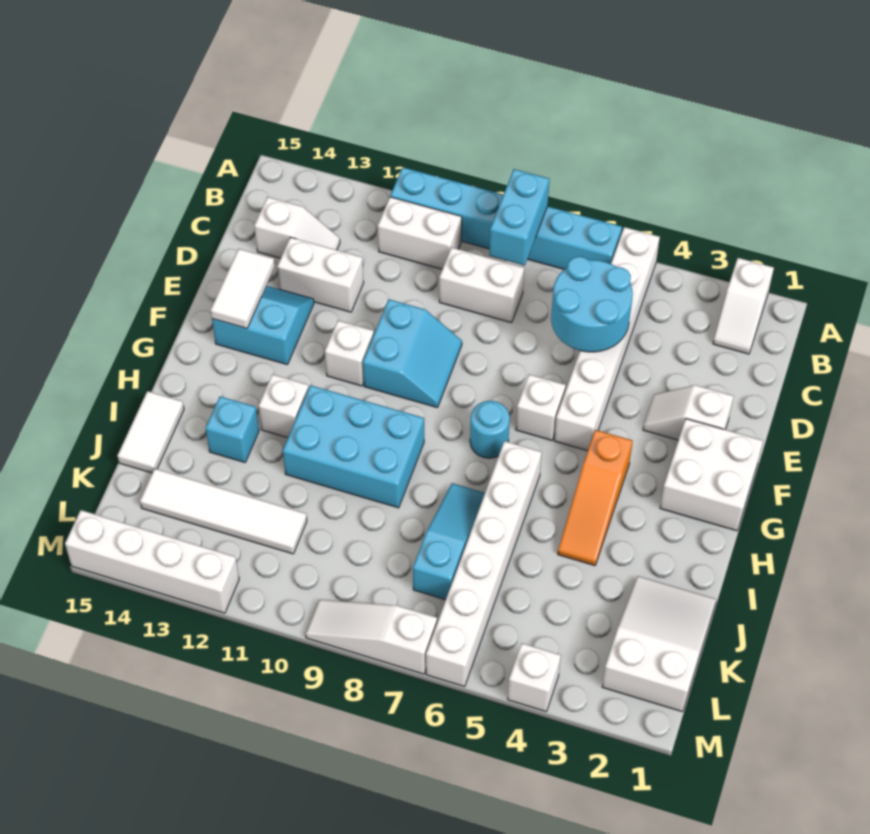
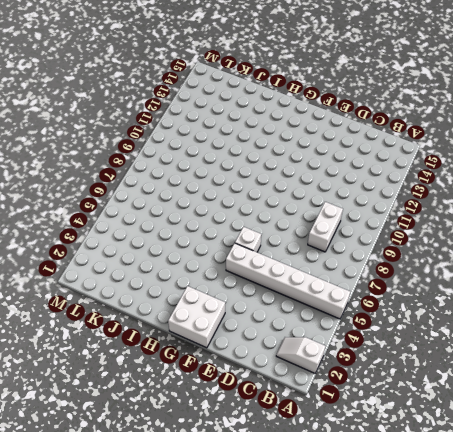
none -> cyan 1x6 brick [390,167,622,269]
none -> white 1x2 brick [378,197,462,269]
none -> white 1x2 slope [254,197,340,258]

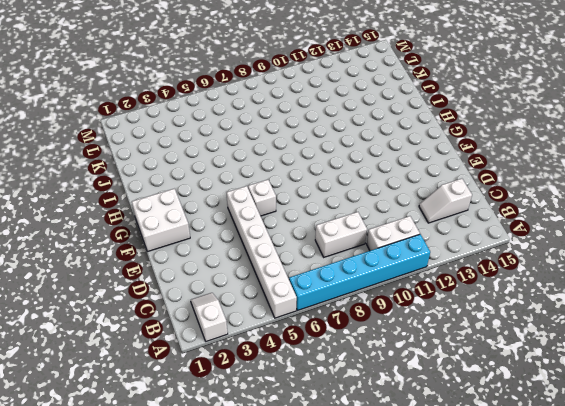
none -> white 1x2 brick [277,237,364,312]
none -> white 1x2 slope [643,385,734,440]
none -> cyan 2x2 slope [363,299,462,408]

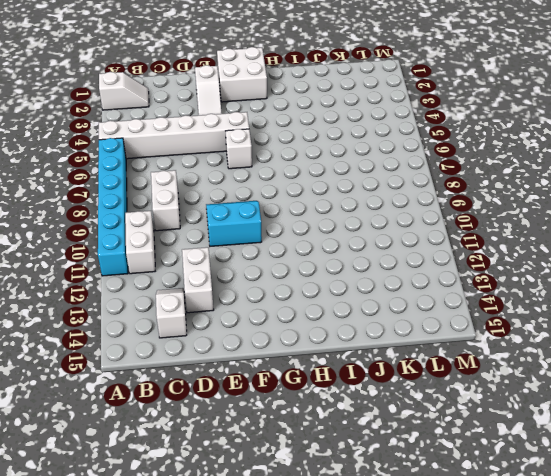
none -> cyan 2x2 slope [212,286,314,365]
none -> white 1x1 brick [325,321,374,386]
none -> orange 1x3 slope [558,430,633,566]

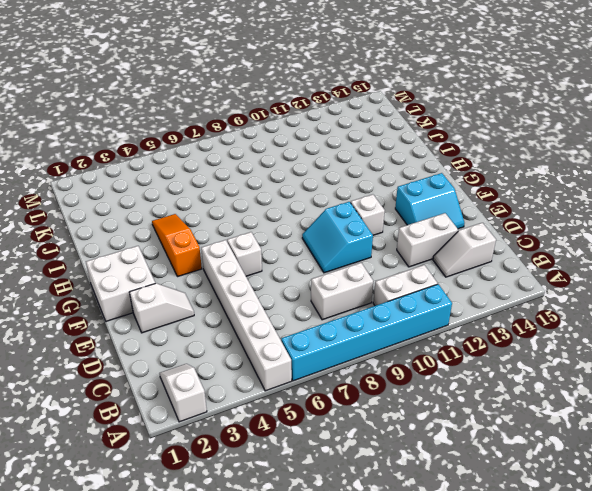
none -> cyan 1x1 round brick [470,401,510,458]
none -> white 1x6 brick [426,441,542,687]
none -> cyan 2x3 brick [283,385,424,508]

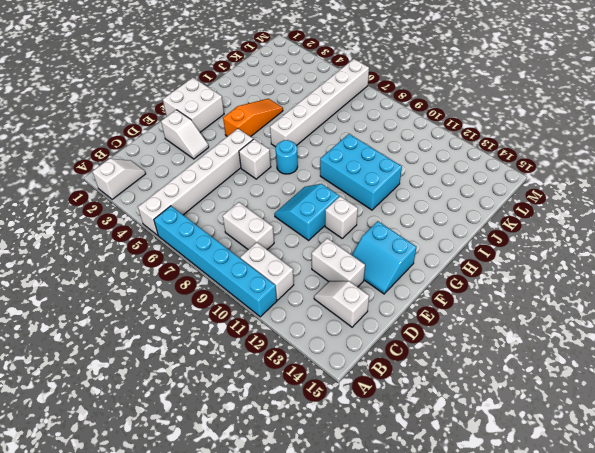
none -> white 1x1 brick [259,374,309,438]
none -> cyan 1x3 slope [413,483,485,600]
none -> cyan 1x1 brick [206,396,259,462]

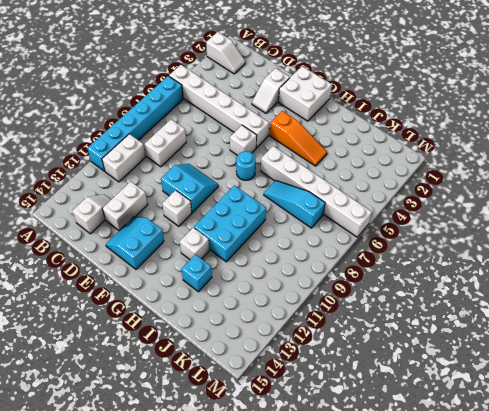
none -> white 1x2 tile [118,391,184,473]
none -> white 2x3 slope [602,576,716,712]
none -> white 1x4 tile [140,469,307,554]

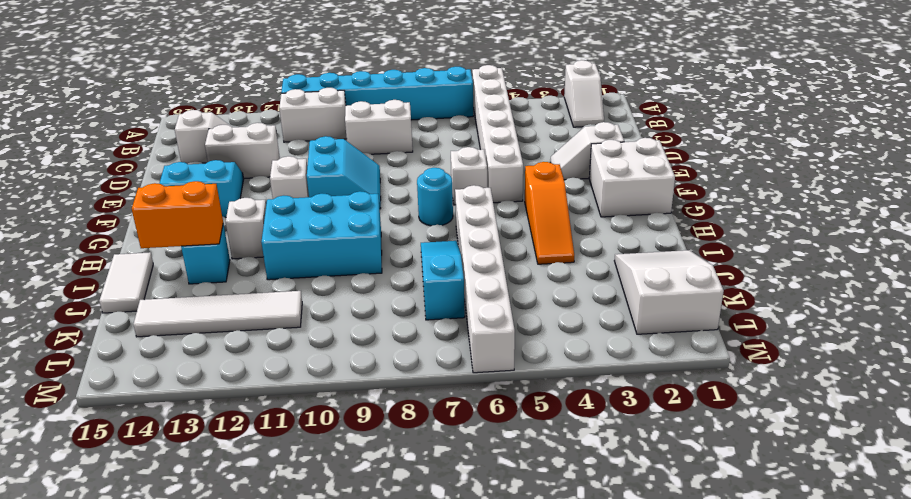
orange 1x2 brick [132,181,223,248] -> none
none -> white 1x1 brick [508,643,561,712]
none -> white 1x3 slope [306,600,437,674]
none -> white 1x4 brick [65,510,239,613]

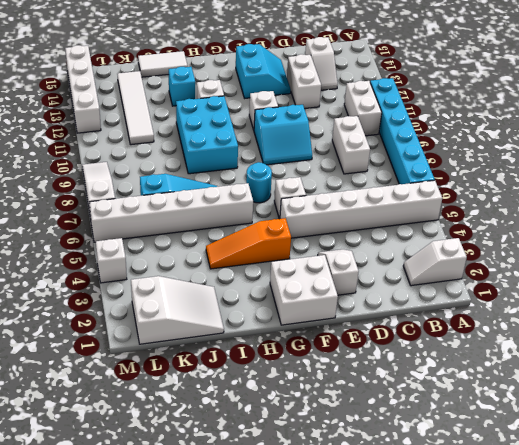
none -> cyan 1x2 brick [489,169,549,265]
none -> cyan 2x2 round brick [551,257,633,352]
none -> white 1x2 tile [211,249,275,328]

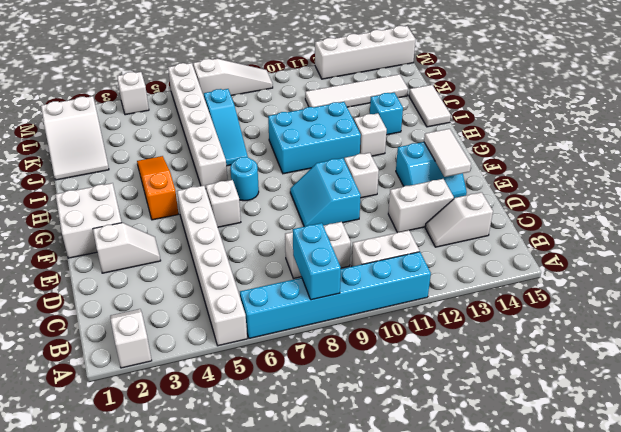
none -> cyan 2x2 round brick [551,257,633,352]

